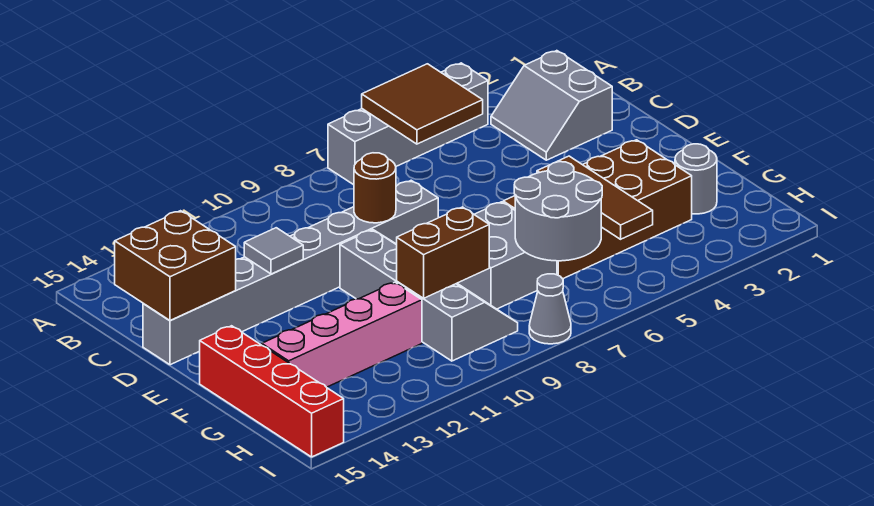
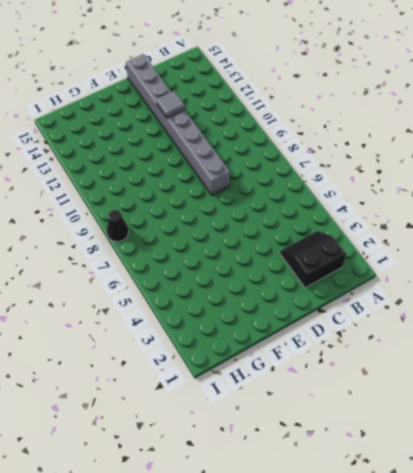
black 2x2 slope [280,231,346,288] -> grey 2x2 slope [491,51,612,160]
black 1x1 cone [107,210,129,242] -> grey 1x1 cone [529,274,571,344]
none -> grey 1x4 brick [328,63,488,185]
none -> grey 2x4 slope [340,230,518,361]
none -> brown 2x4 brick [503,140,692,279]

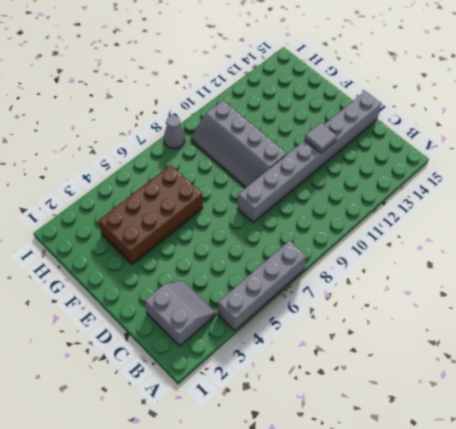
none -> grey 2x2 brick [457,202,557,309]
none -> red 1x4 brick [200,326,344,457]
none -> grey 1x1 round brick [675,144,717,214]

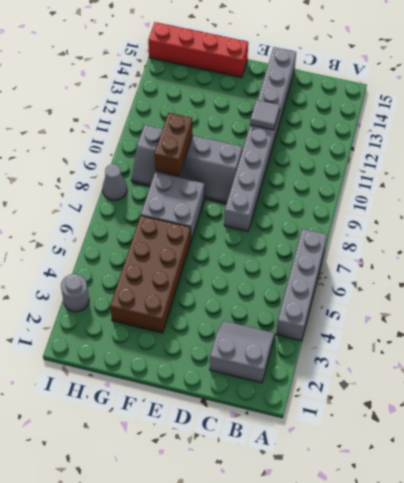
grey 1x1 round brick [61,274,89,312] -> grey 1x1 round brick moved to [675,144,717,214]
none -> pink 1x4 brick [262,282,422,387]
none -> brown 2x2 tile [362,64,483,144]
none -> brown 2x2 brick [115,211,236,320]

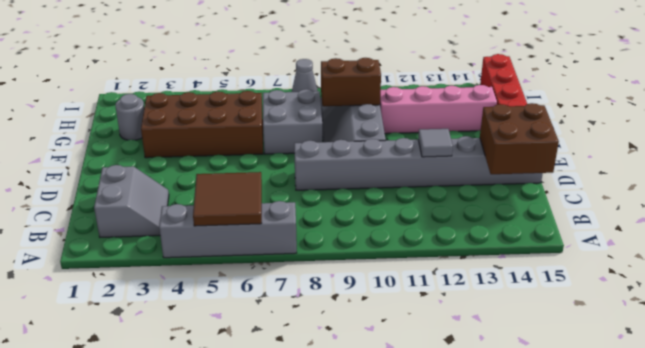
none -> brown 1x1 round brick [354,153,396,223]
none -> brown 1x3 tile [537,156,653,239]
none -> grey 2x2 round brick [514,162,602,261]

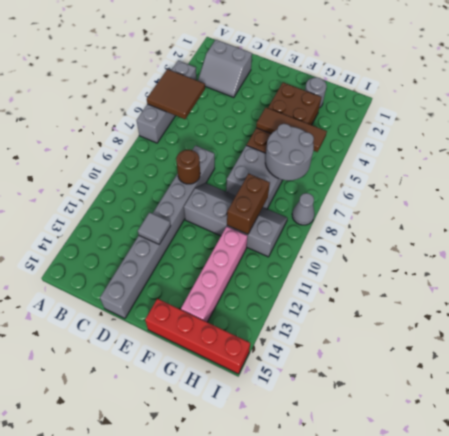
none -> brown 2x2 brick [115,211,236,320]

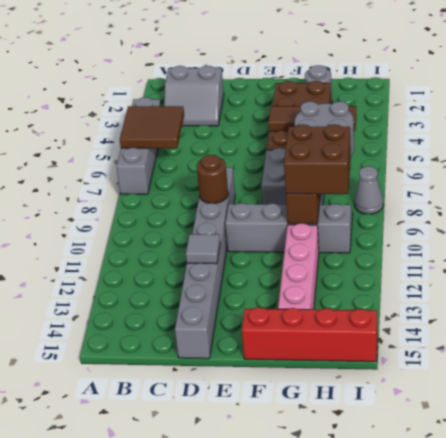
brown 2x2 brick [284,124,351,194] -> brown 2x2 brick moved to [115,211,236,320]

